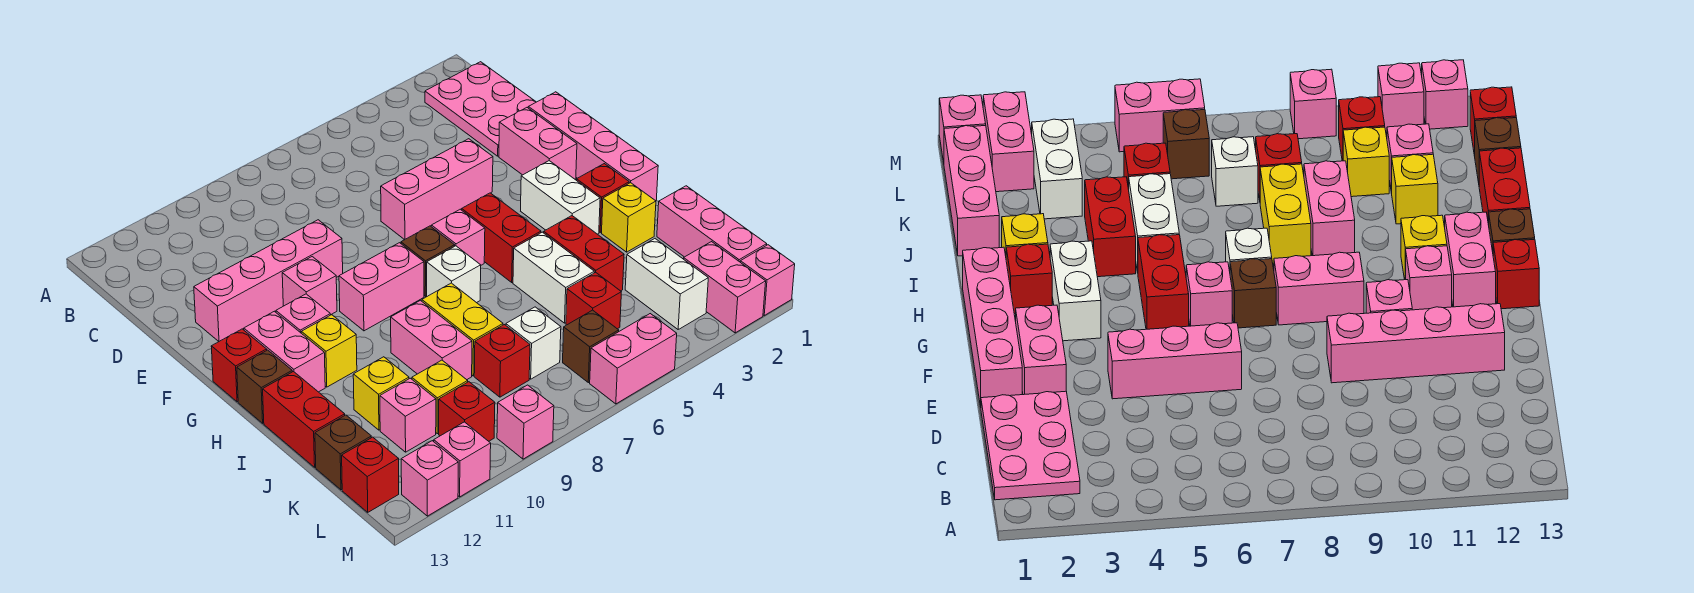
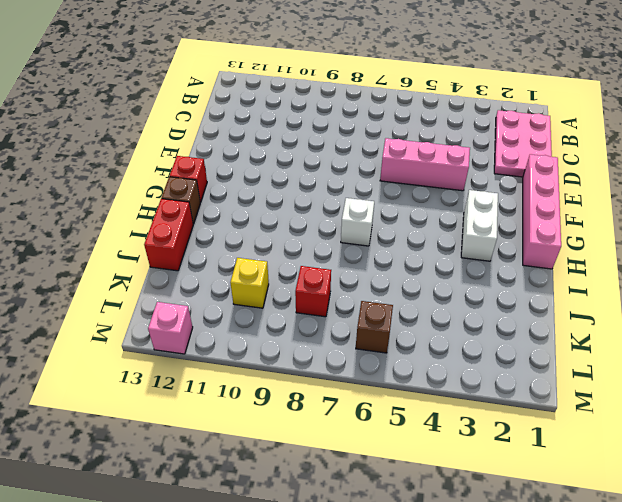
none -> pink 1x2 brick [499,108,577,179]
none -> pink 1x4 brick [194,220,343,341]
none -> pink 1x1 brick [282,257,337,315]
none -> red 1x2 brick [462,193,541,282]

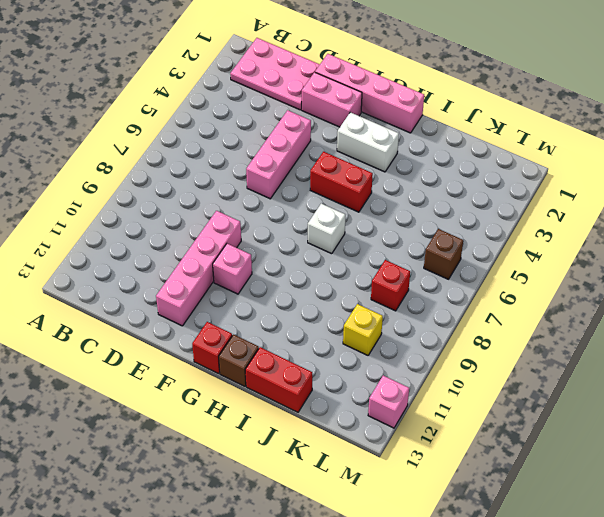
none -> pink 1x1 brick [431,209,485,265]
none -> brown 1x1 brick [401,226,455,296]
none -> pink 1x2 brick [339,243,424,331]
none -> pink 1x1 brick [276,294,330,333]

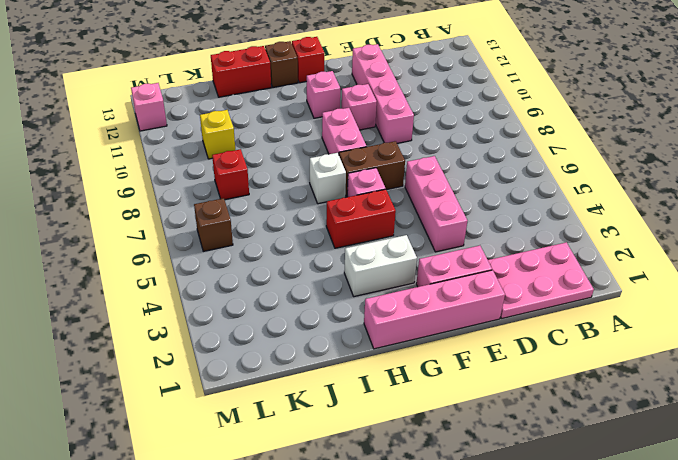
brown 1x2 brick [339,141,405,197] -> brown 1x1 brick [401,226,455,296]
none -> pink 1x2 brick [244,311,325,392]
none -> red 1x1 brick [577,164,629,232]
none -> yellow 1x1 brick [301,315,357,387]
none -> yellow 1x1 brick [602,183,656,252]

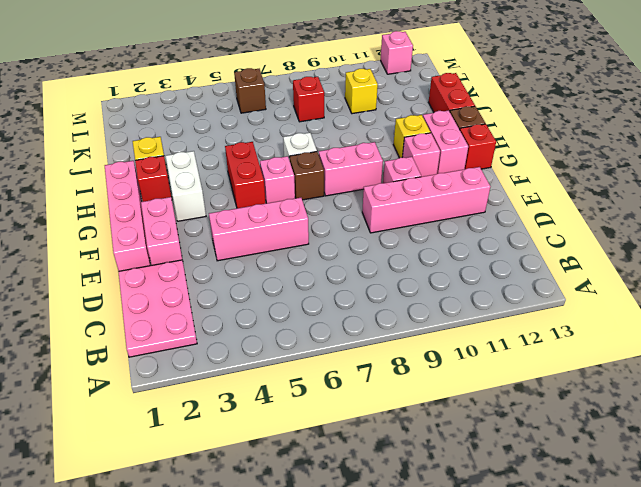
none -> red 1x2 brick [544,216,624,291]
none -> white 1x2 brick [513,232,594,323]
none -> yellow 1x2 brick [422,283,503,376]
none -> pink 1x2 brick [391,300,472,380]

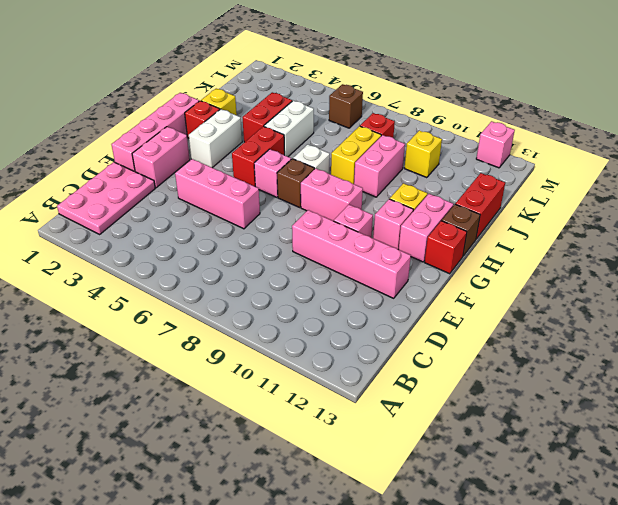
none -> pink 1x3 brick [657,186,767,262]
none -> yellow 1x1 brick [353,357,409,430]
none -> white 1x2 brick [625,239,708,329]
none -> red 1x1 brick [566,272,621,329]

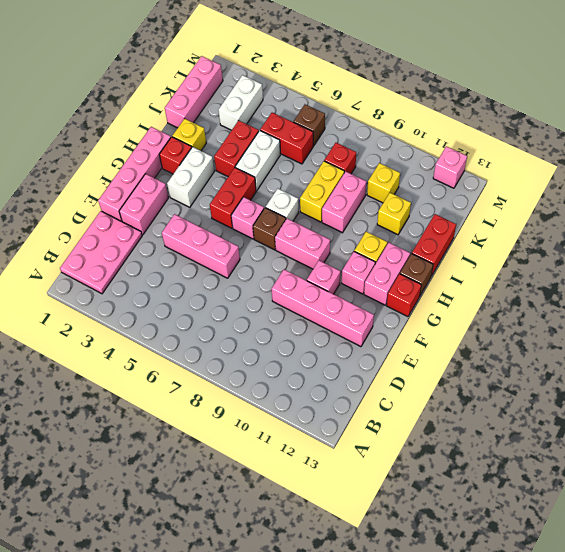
red 1x2 brick [260,113,313,164] -> red 1x1 brick [566,272,621,329]
none -> white 1x1 brick [506,307,561,379]
none -> pink 1x1 brick [380,378,436,452]
none -> brown 1x1 brick [315,415,371,490]
none -> pink 1x2 brick [684,242,766,333]

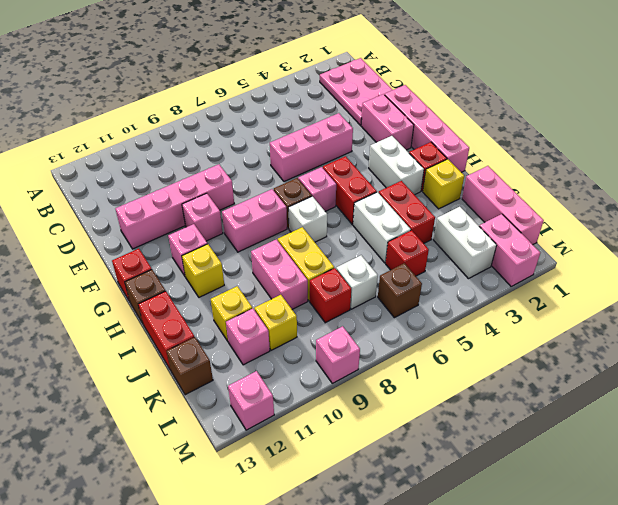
none -> pink 1x2 brick [244,311,325,392]
none -> red 1x1 brick [439,382,495,441]
none -> red 1x1 brick [342,437,399,512]
none -> pink 1x1 brick [740,245,795,315]

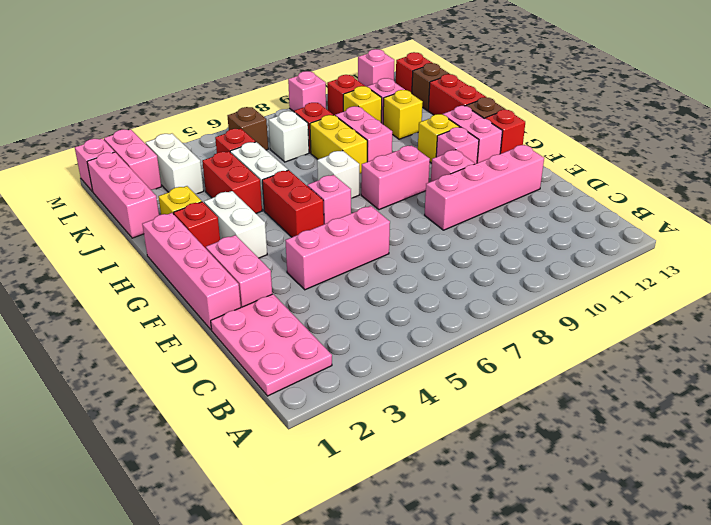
none -> brown 1x1 brick [401,226,455,296]
none -> pink 1x2 brick [590,314,677,404]
none -> pink 1x1 brick [434,422,491,497]

